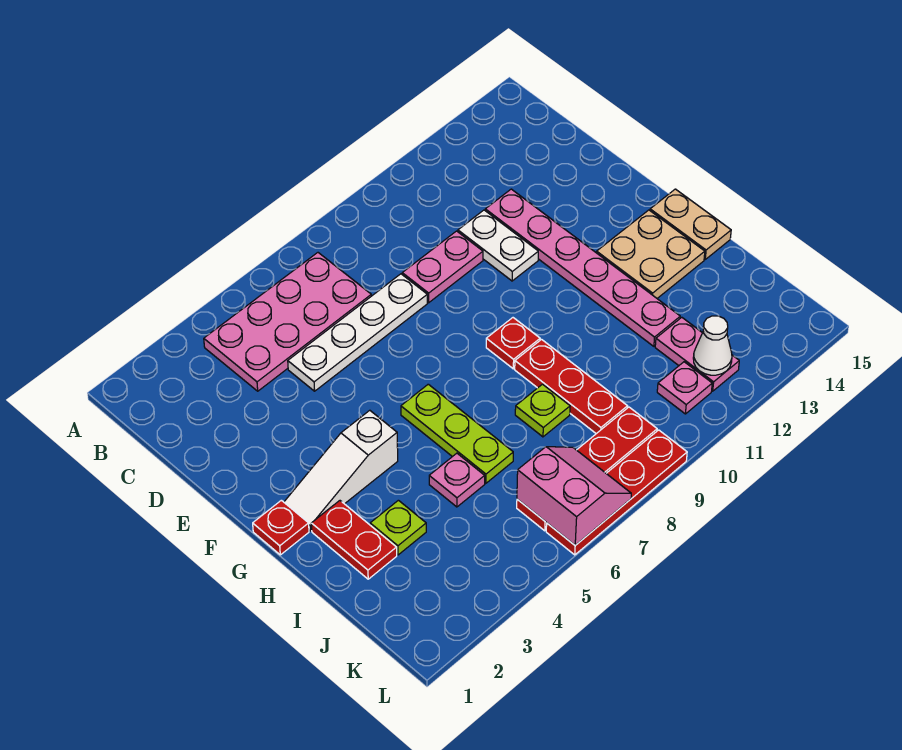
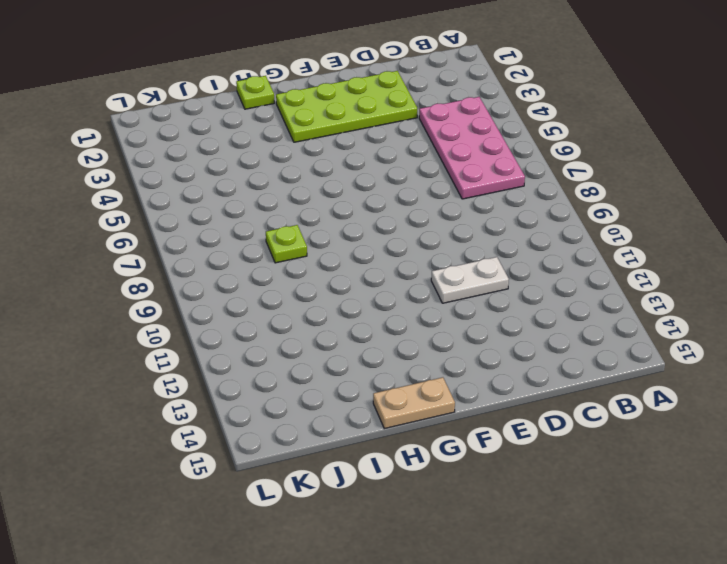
lime 2x4 plate [276,71,417,142] -> white 1x3 slope [284,410,398,531]
lime 1x1 plate [236,76,274,109] -> lime 1x1 plate moved to [370,500,426,555]
none -> white 1x4 plate [288,274,427,391]
none -> pink 1x2 plate [402,231,483,303]
none -> pink 1x6 plate [485,189,680,346]

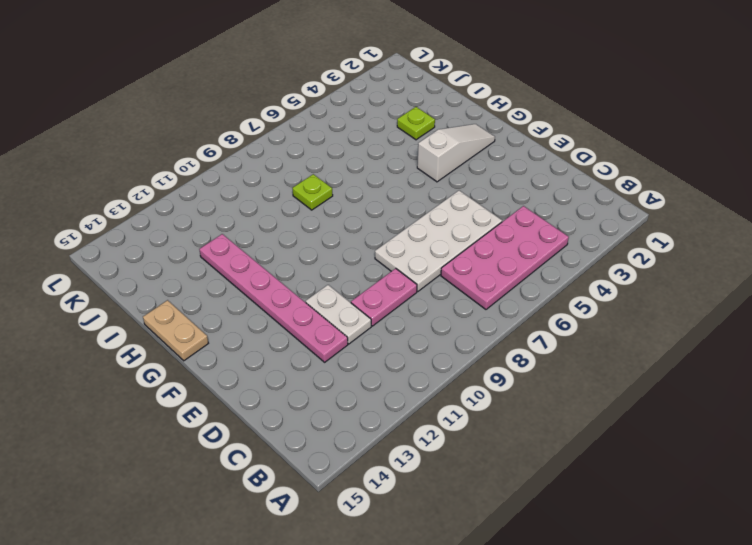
white 2x4 plate [375,191,502,291] -> white 1x4 plate [288,274,427,391]
none -> red 1x1 plate [253,500,309,555]
none -> lime 1x3 plate [401,384,513,483]
none -> red 1x1 plate [486,318,540,369]

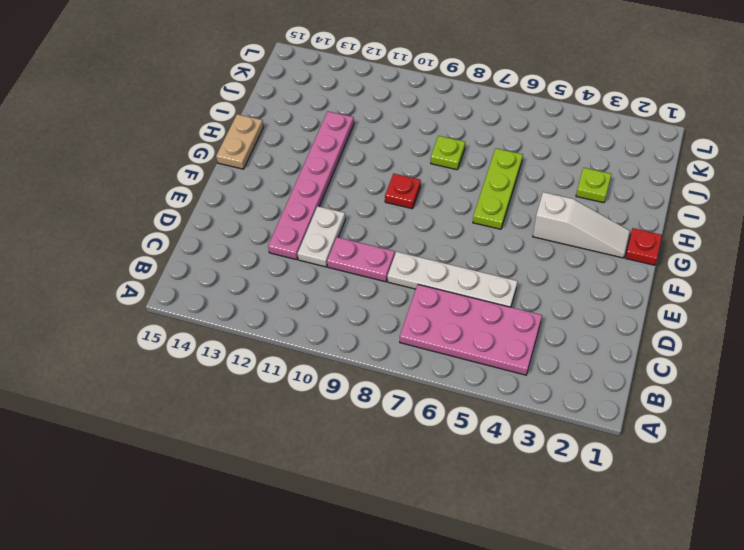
none -> tan 2x2 plate [597,210,705,298]
none -> red 1x2 plate [311,501,397,579]
none -> red 1x3 plate [515,340,628,434]

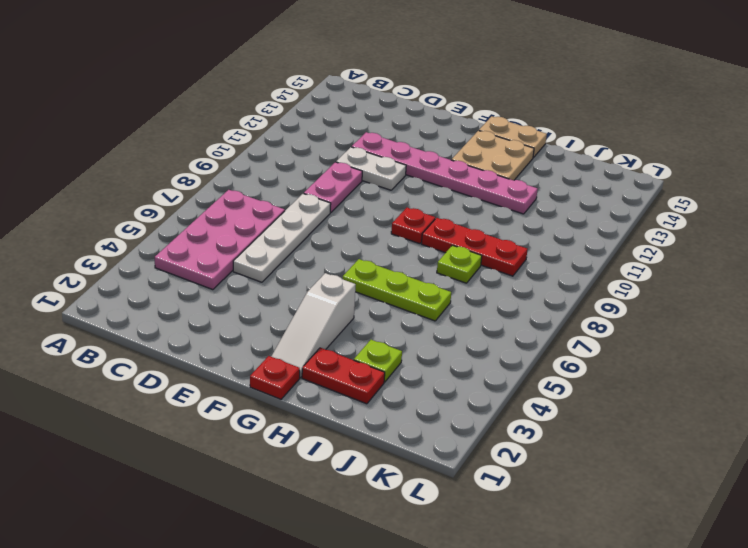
none -> pink 1x1 plate [429,453,485,507]
none -> pink 1x2 plate [655,317,739,391]
none -> red 1x4 plate [517,407,657,531]

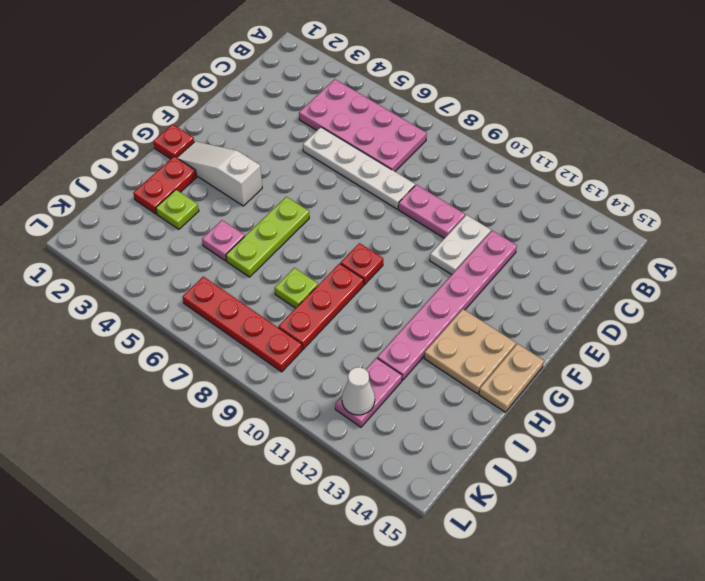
none -> pink 1x1 plate [657,362,712,414]
none -> red 1x4 plate [546,430,687,555]
none -> pink 2x2 slope [517,447,631,545]

